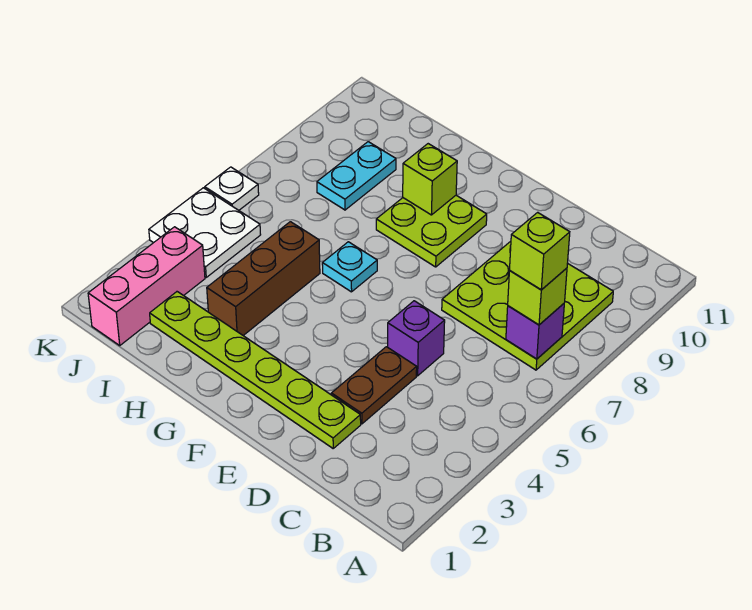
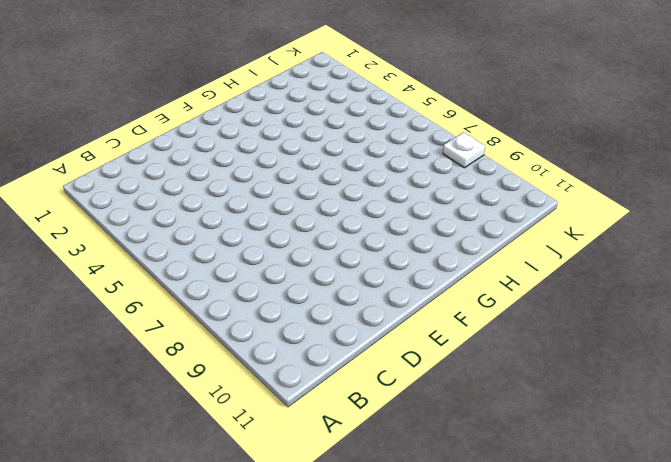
white 1x1 plate [443,132,485,168] -> white 1x1 plate moved to [205,167,259,210]
none -> lime 3x3 plate [442,241,613,370]
none -> lime 1x6 plate [150,292,361,448]
none -> brown 1x2 plate [331,347,417,424]

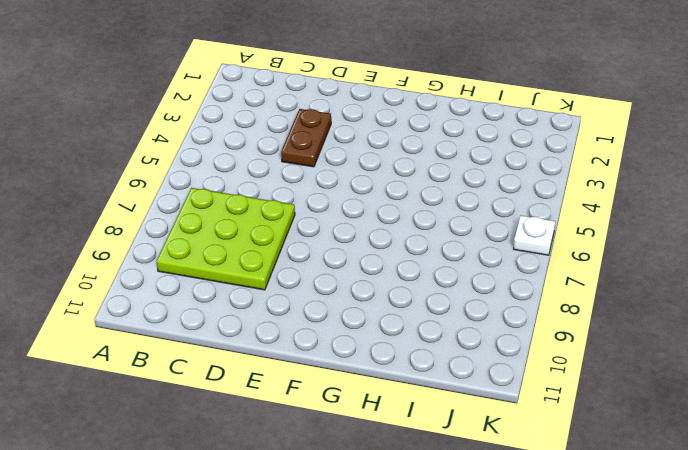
none -> lime 1x6 plate [150,292,361,448]
none -> purple 1x1 brick [388,301,445,376]
none -> lime 2x2 plate [376,195,487,267]

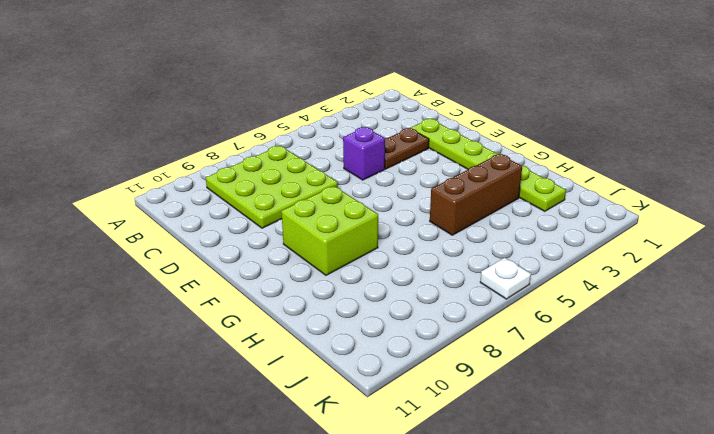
lime 2x2 brick [281,186,378,275] -> lime 2x2 plate [376,195,487,267]
none -> cyan 1x1 plate [322,242,377,292]
none -> cyan 1x2 plate [317,142,396,210]
none -> pink 1x3 brick [88,227,205,345]

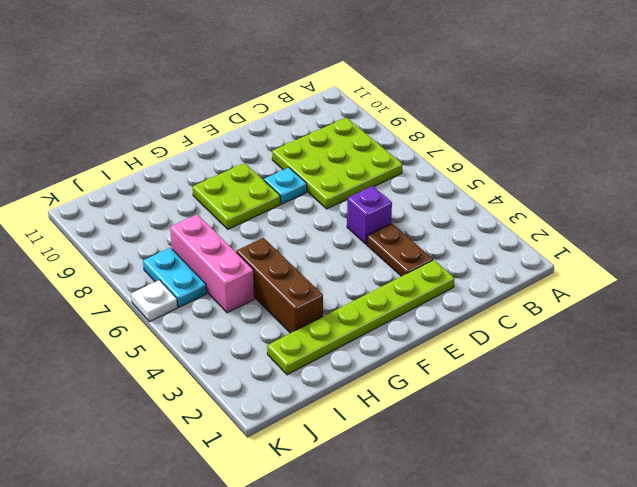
cyan 1x1 plate [264,168,307,204] -> cyan 1x1 plate moved to [322,242,377,292]
pink 1x3 brick [170,214,255,313] -> pink 1x3 brick moved to [88,227,205,345]
cyan 1x2 plate [143,248,207,307] -> cyan 1x2 plate moved to [317,142,396,210]
none -> white 2x2 plate [149,188,261,277]
none -> purple 1x1 brick [506,304,564,359]
none -> lime 1x1 brick [403,144,457,215]

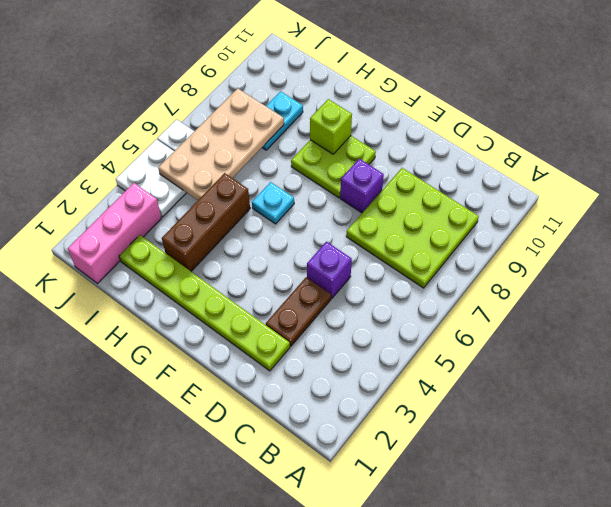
purple 1x1 brick [340,159,384,213] -> purple 1x1 brick moved to [506,304,564,359]
tan 2x4 plate [158,89,284,200] -> none
none -> lime 1x1 brick [508,268,567,325]
none -> lime 1x1 brick [510,212,570,290]

